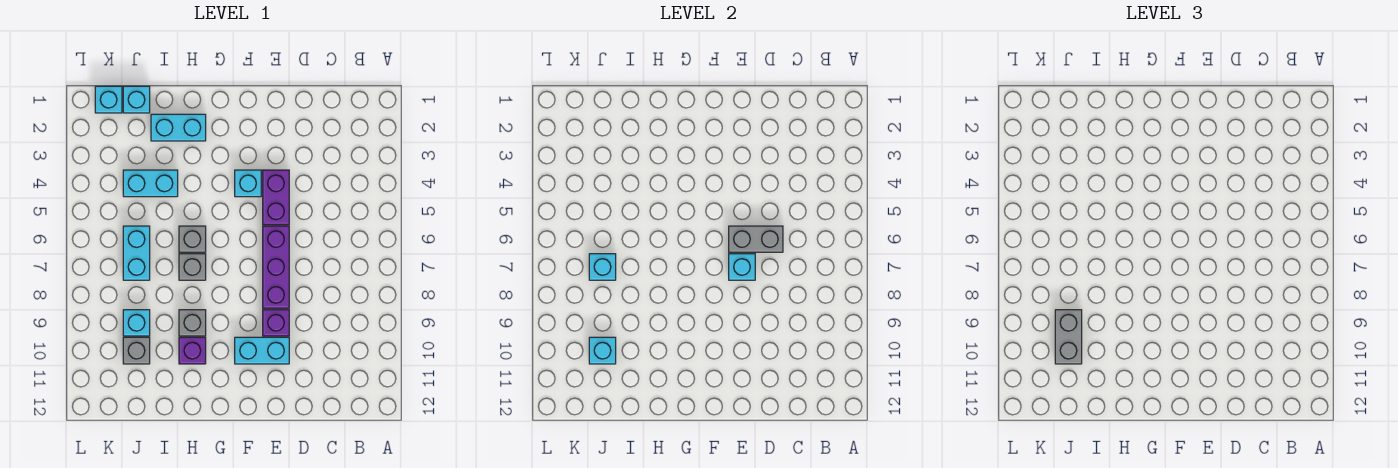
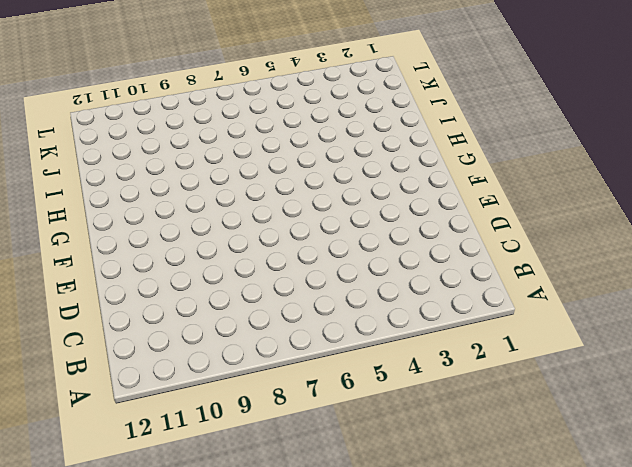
none -> purple 1x2 brick [263,170,289,225]
none -> purple 1x3 brick [263,226,289,308]
none -> purple 1x1 brick [263,310,289,336]

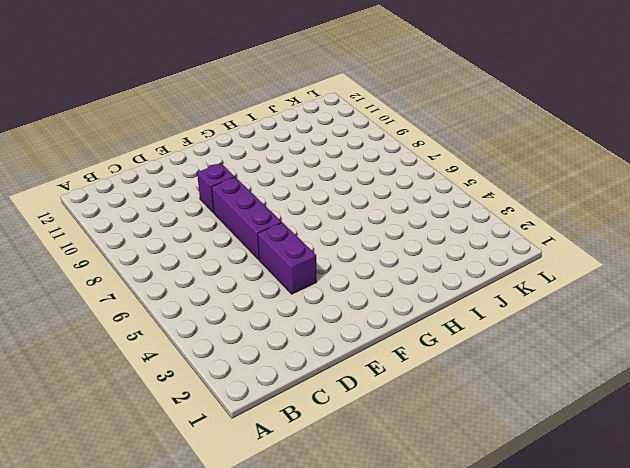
none -> cyan 1x2 brick [235,337,289,364]
none -> cyan 1x1 brick [235,170,261,197]
none -> cyan 1x2 brick [151,114,206,141]

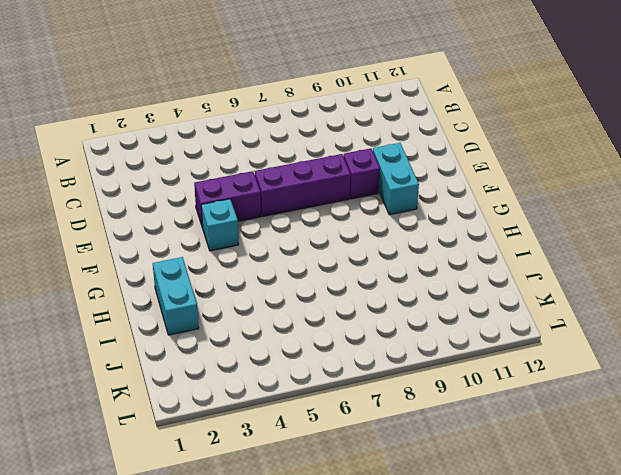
none -> grey 1x1 brick [179,226,206,252]
none -> grey 1x1 brick [179,254,206,280]
none -> grey 1x1 brick [179,310,206,336]

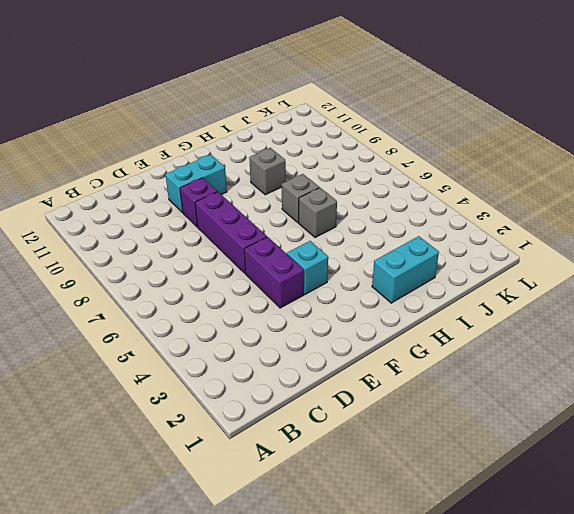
none -> purple 1x1 brick [179,337,206,364]
none -> cyan 1x2 brick [123,170,178,197]
none -> cyan 1x1 brick [123,86,150,113]

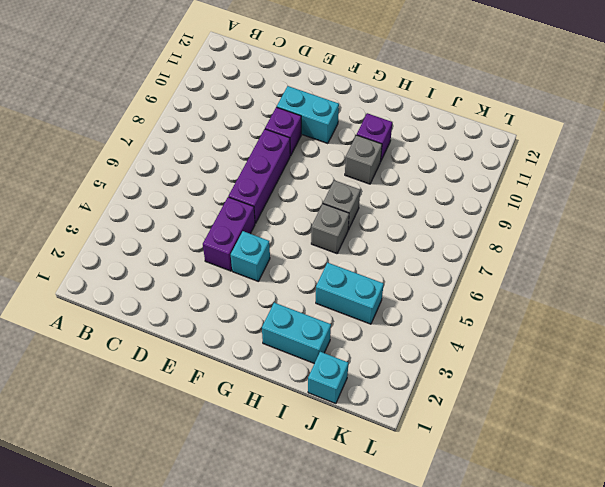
none -> cyan 1x2 brick [123,226,150,280]
none -> cyan 1x1 brick [123,310,150,336]
none -> grey 1x1 brick [123,337,150,364]

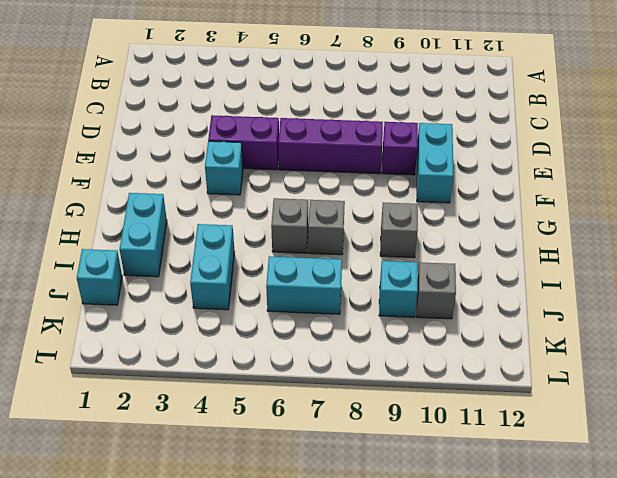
none -> purple 1x1 brick [179,337,206,364]
none -> cyan 1x1 brick [95,86,122,113]
none -> grey 1x2 brick [729,226,783,252]

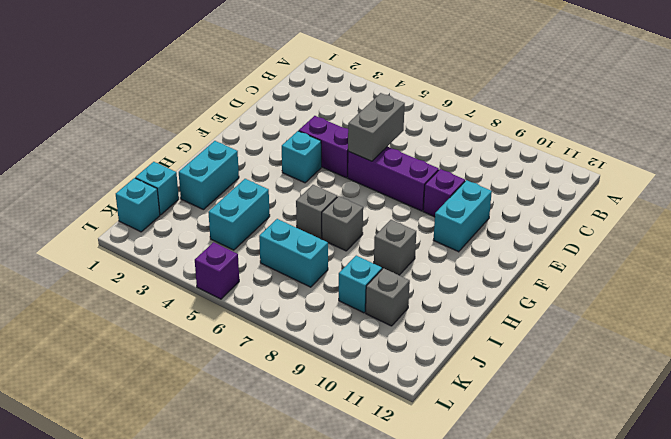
purple 1x1 brick [195,242,239,299] -> purple 1x1 brick moved to [179,337,206,364]
none -> cyan 1x1 brick [729,254,755,280]
none -> cyan 1x1 brick [589,254,616,280]
none -> cyan 1x1 brick [589,337,616,364]

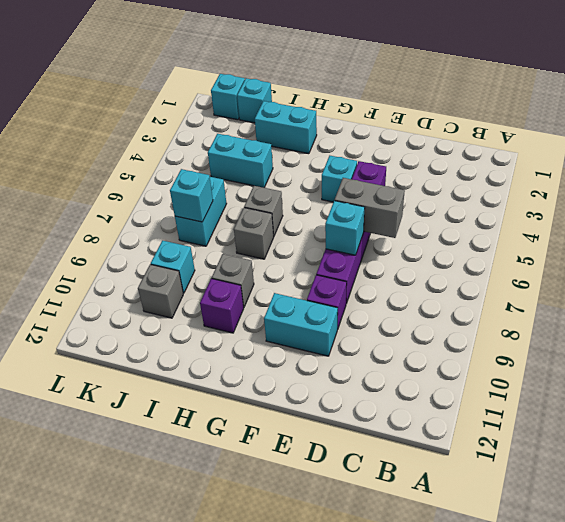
none -> cyan 1x1 brick [589,337,616,364]
none -> grey 1x2 brick [1055,310,1082,364]

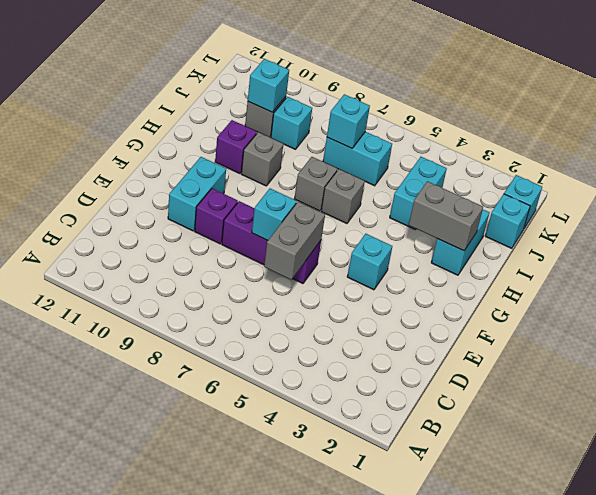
grey 1x2 brick [409,181,483,251] -> grey 1x2 brick moved to [1055,310,1082,364]
none -> purple 1x2 brick [263,170,289,225]

